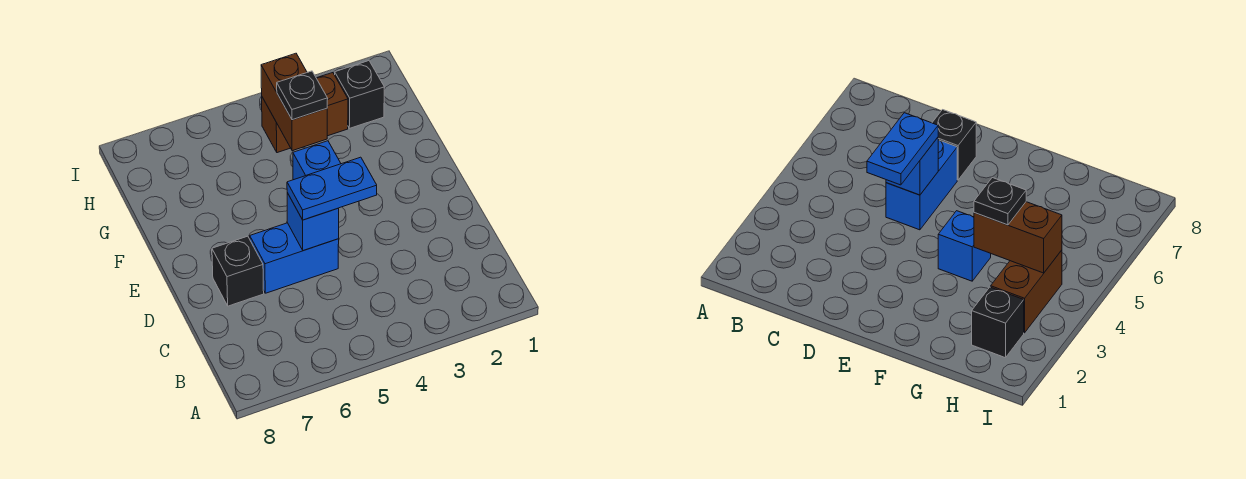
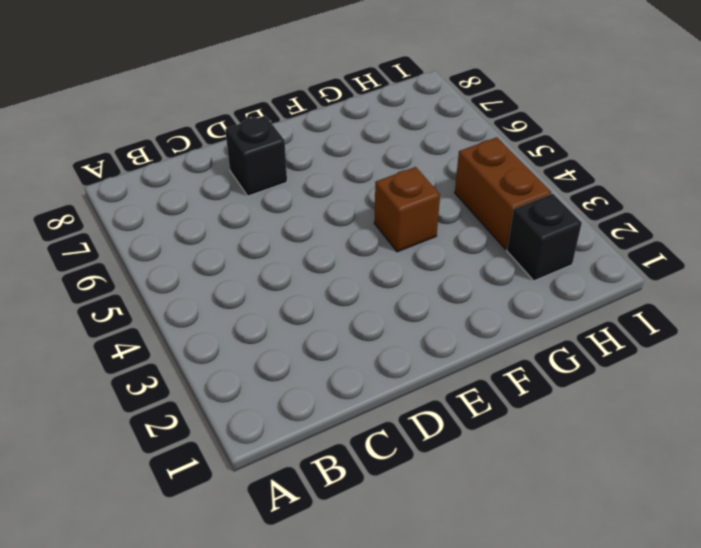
brown 1x1 brick [374,167,440,252] -> blue 1x1 brick [293,141,341,180]
none -> blue 1x2 brick [250,223,339,293]
none -> blue 1x1 brick [287,193,339,251]

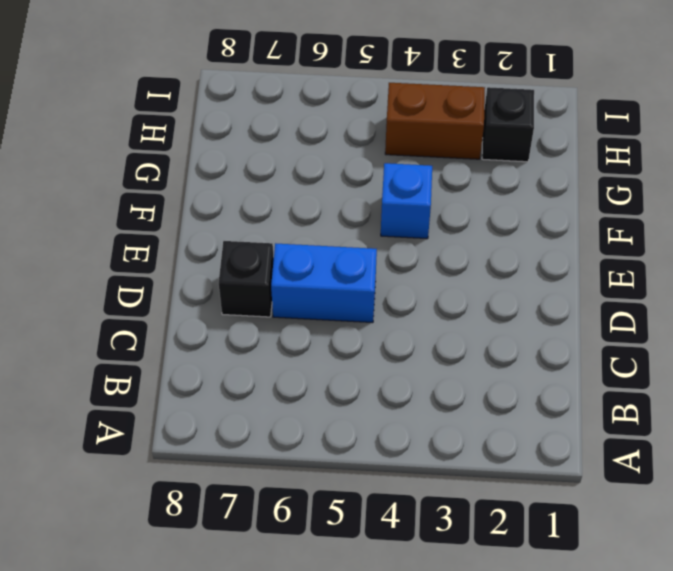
none -> blue 1x1 brick [287,193,339,251]
none -> brown 1x2 brick [261,53,327,151]

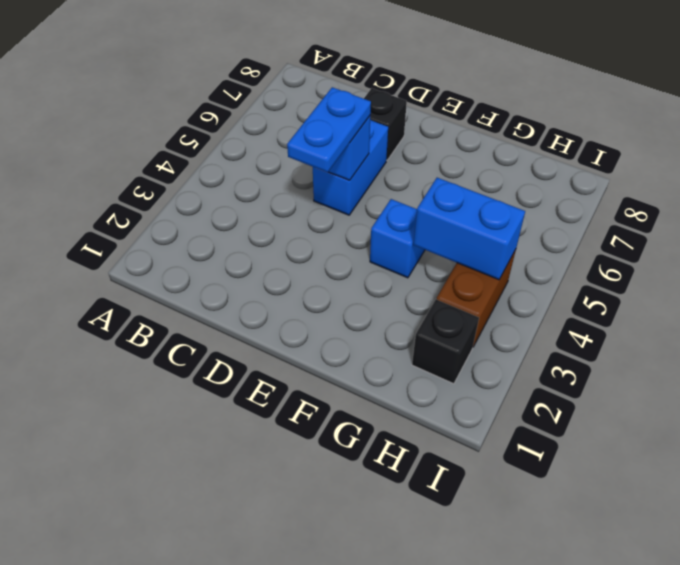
blue 1x2 brick [413,178,525,280] -> brown 1x2 brick [261,53,327,151]
none -> black 1x1 plate [277,71,328,120]

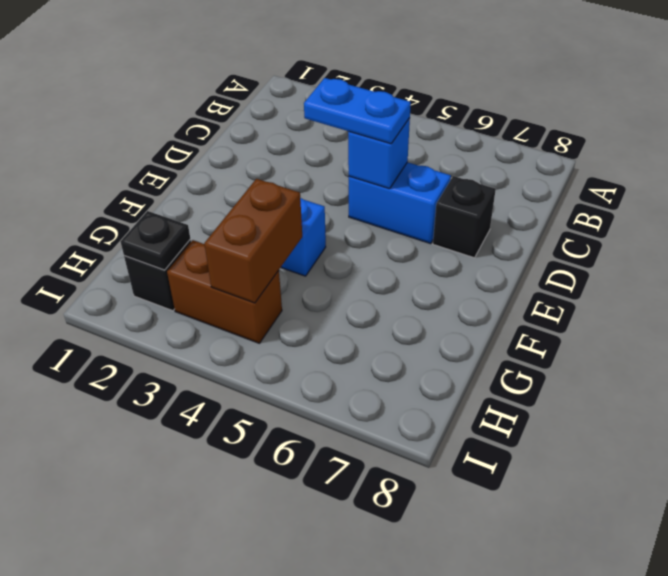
black 1x1 plate [120,211,190,270] -> black 1x1 plate moved to [277,71,328,120]

